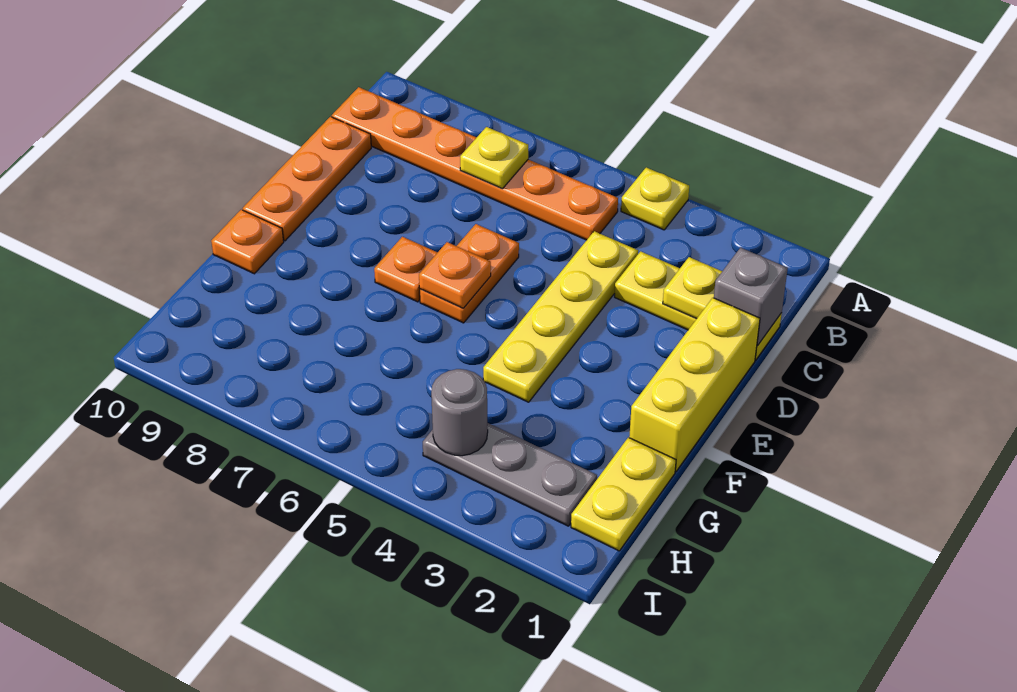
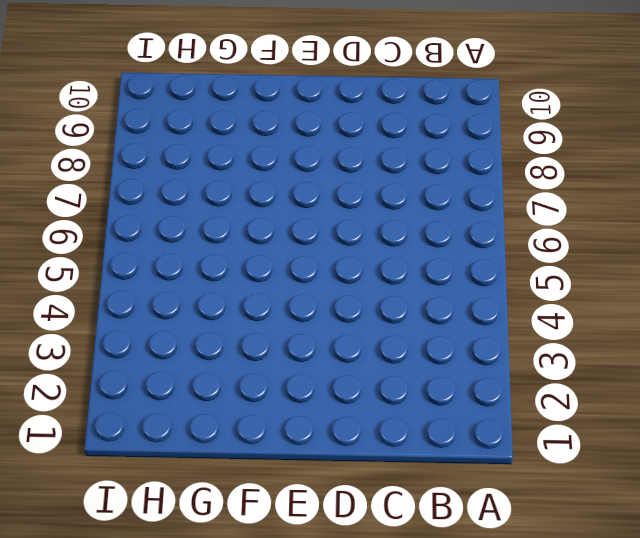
none -> yellow 1x1 plate [621,167,689,230]
none -> orange 1x6 plate [332,87,618,240]
none -> yellow 1x3 plate [615,251,782,360]

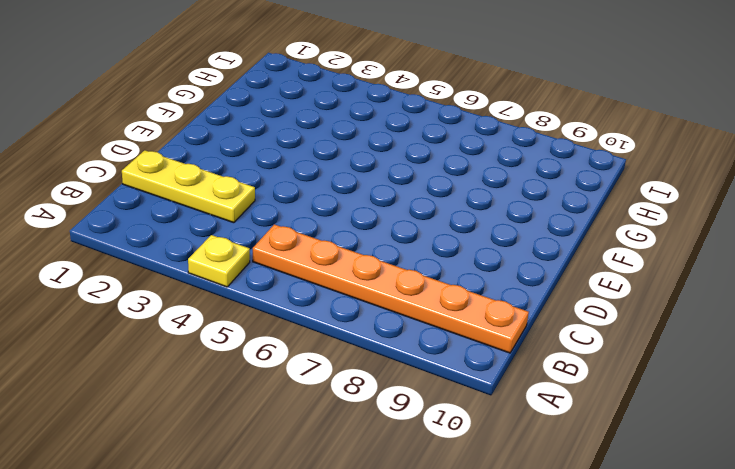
none -> yellow 1x4 plate [483,231,638,402]
none -> orange 1x3 plate [243,117,371,241]
none -> yellow 1x3 brick [629,298,760,471]

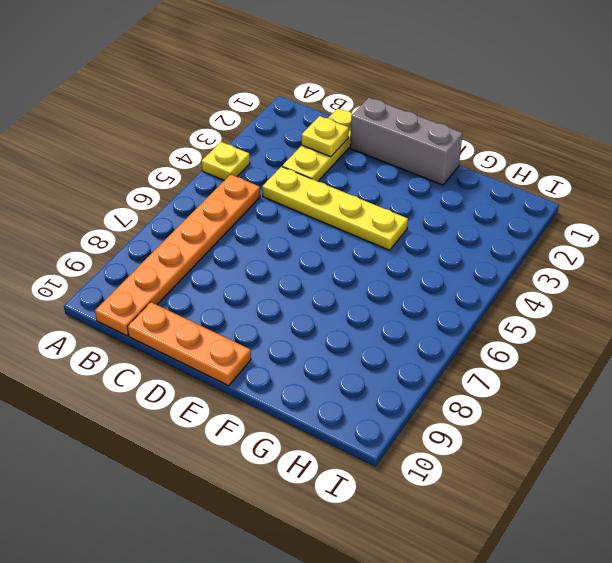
grey 1x3 brick [350,98,463,185] -> yellow 1x3 brick [629,298,760,471]
none -> orange 1x2 plate [420,224,519,323]
none -> orange 1x1 plate [374,237,438,302]
none -> orange 1x1 plate [211,210,284,274]

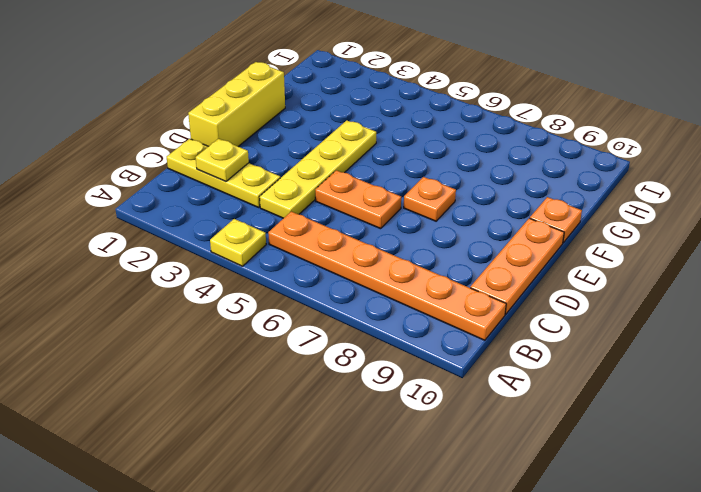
orange 1x2 plate [315,170,401,229] -> orange 1x2 plate turned to [420,224,519,323]
none -> yellow 1x2 plate [571,437,676,551]
none -> grey 1x3 plate [423,423,597,526]
none -> yellow 1x1 plate [460,127,528,189]

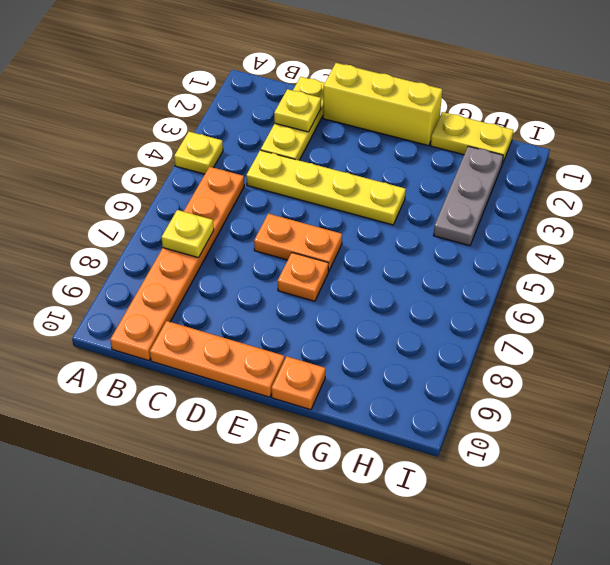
none -> grey 1x1 brick [714,248,788,345]
none -> orange 1x1 plate [419,242,491,308]
none -> grey 1x1 round brick [431,369,488,456]

